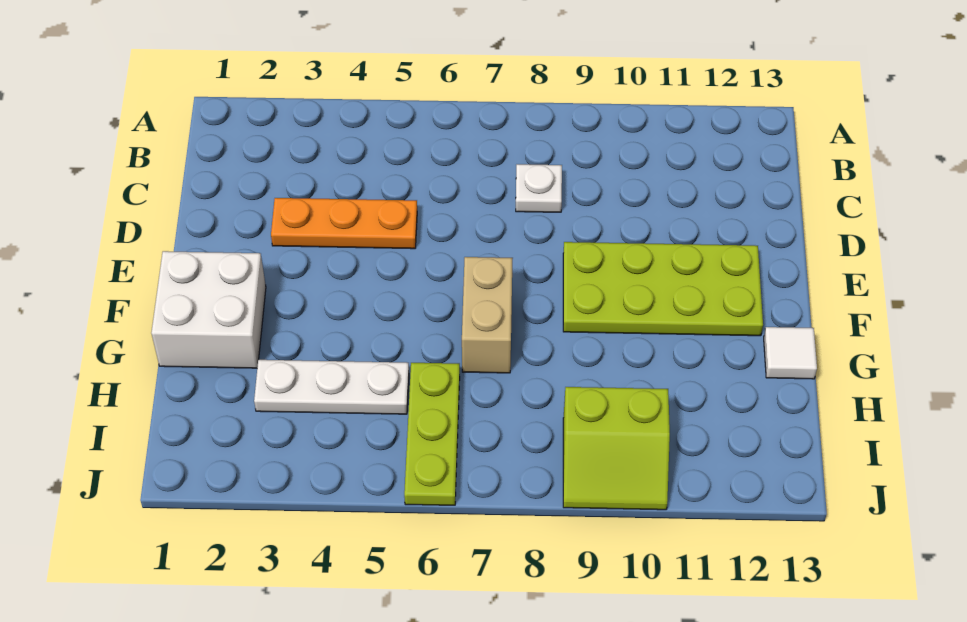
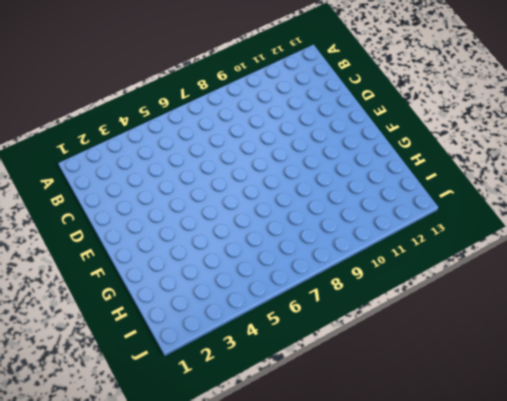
none -> white 1x1 plate [516,164,562,212]
none -> orange 1x3 plate [271,198,417,249]

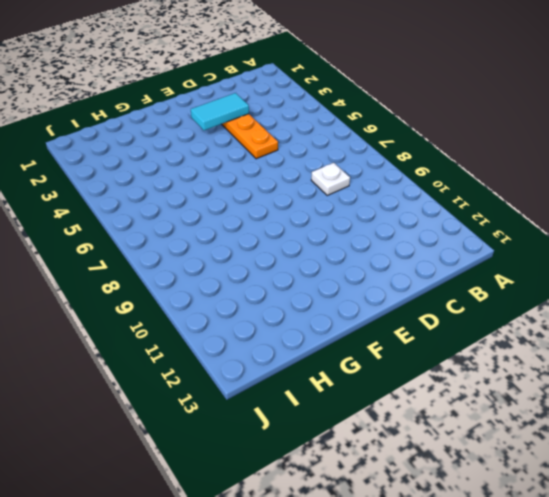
cyan 1x2 tile [191,93,249,130] -> none
none -> lime 2x4 plate [563,242,763,336]
none -> white 2x2 brick [151,251,266,368]

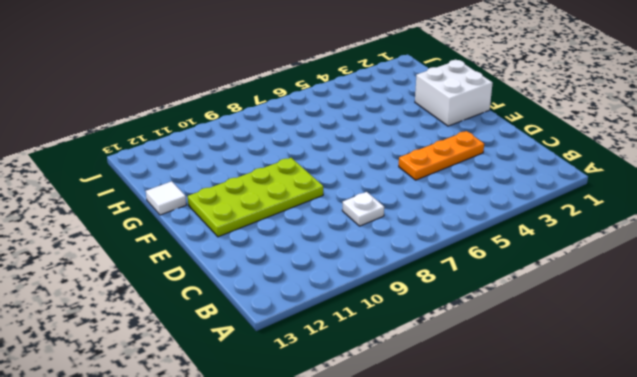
none -> tan 1x2 brick [462,257,513,373]
none -> white 1x3 plate [254,360,409,414]

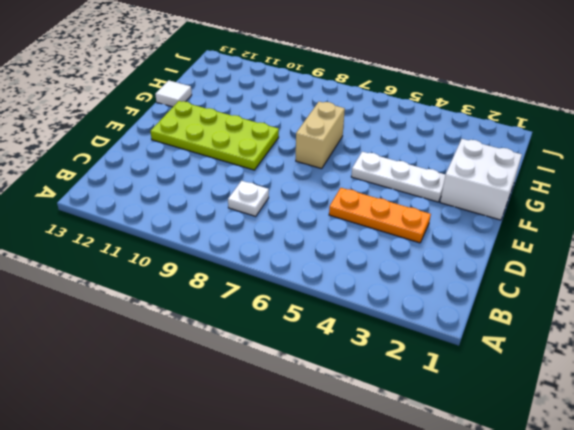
white 1x3 plate [351,152,445,202] -> white 1x3 plate moved to [254,360,409,414]
none -> lime 1x3 plate [404,363,460,505]
none -> lime 2x2 slope [563,387,670,510]

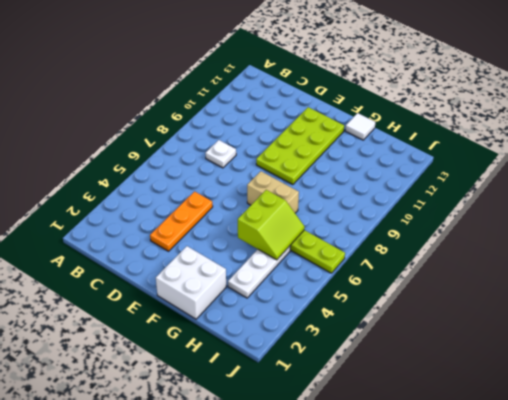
lime 2x2 slope [238,190,305,260] -> lime 2x2 slope moved to [563,387,670,510]

